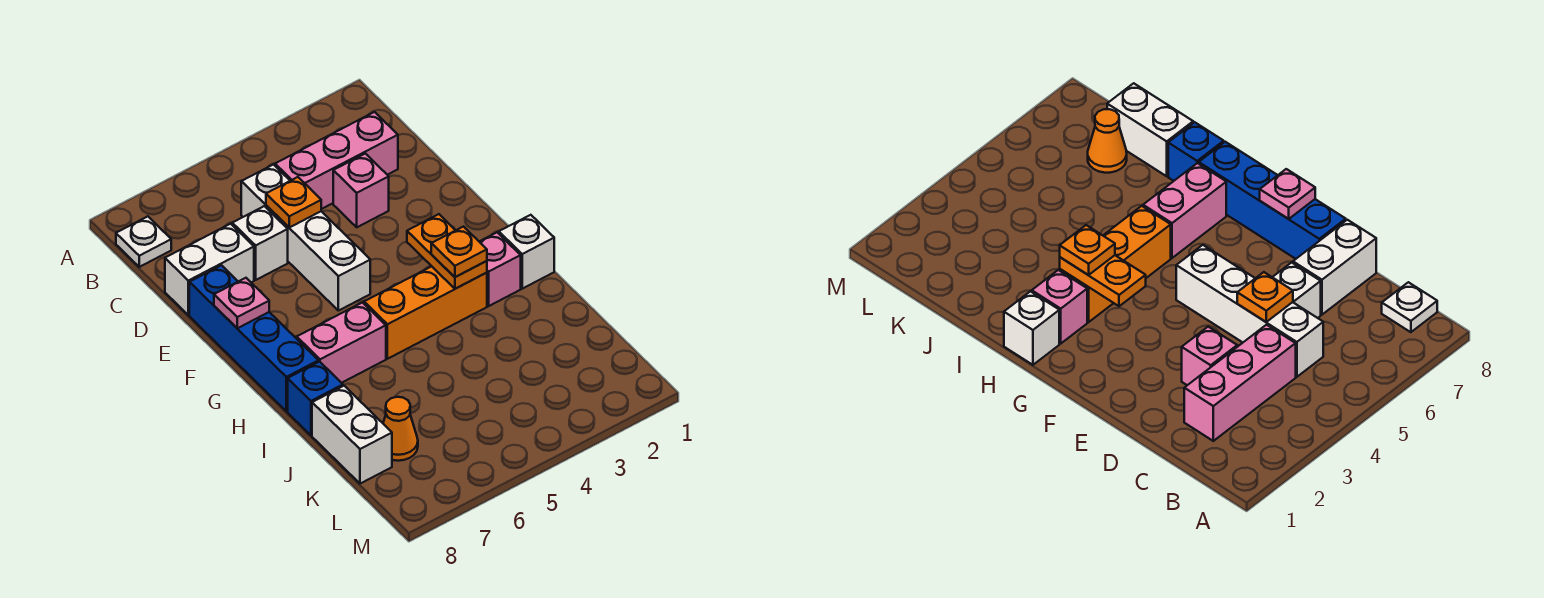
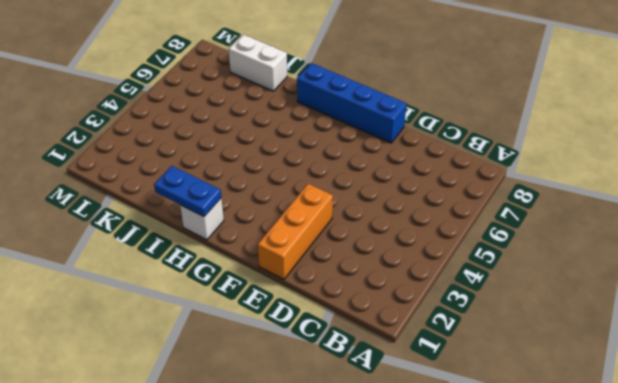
orange 1x3 brick [258,184,333,279] -> orange 1x3 brick moved to [364,266,487,359]
blue 1x2 plate [154,166,221,217] -> none
none -> white 1x1 plate [116,216,171,267]
none -> pink 1x3 brick [275,112,398,209]
none -> white 1x4 brick [241,165,370,311]

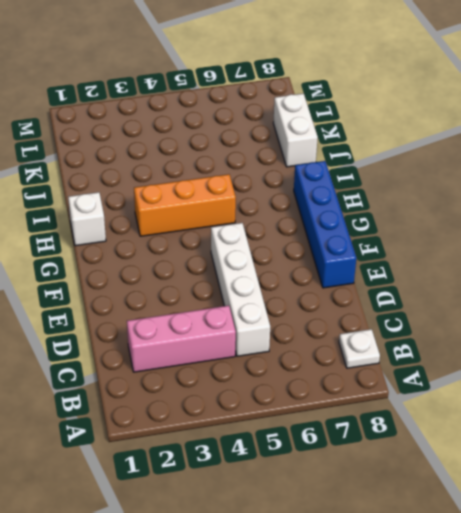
none -> pink 1x1 brick [333,154,389,227]
none -> white 1x1 brick [232,206,288,280]
none -> white 1x2 brick [165,224,254,315]

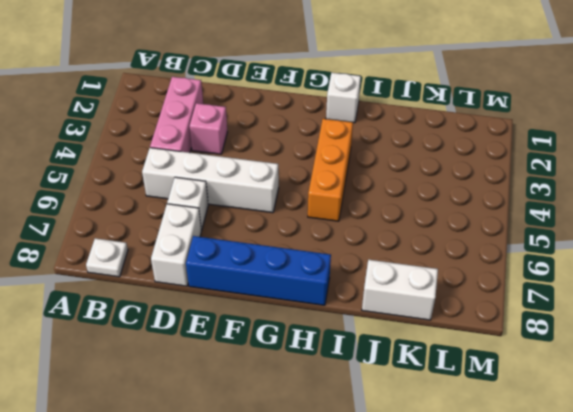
none -> pink 1x1 brick [479,232,521,306]
none -> pink 1x2 brick [297,302,386,383]
none -> blue 1x1 brick [288,362,343,435]

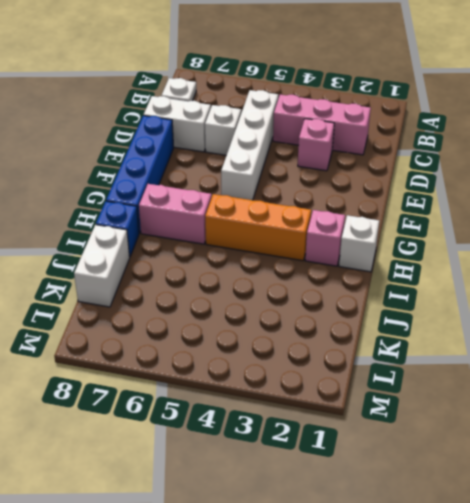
none -> orange 1x1 cone [383,397,418,461]
none -> orange 1x1 plate [266,177,321,227]
none -> pink 1x1 plate [214,278,269,328]

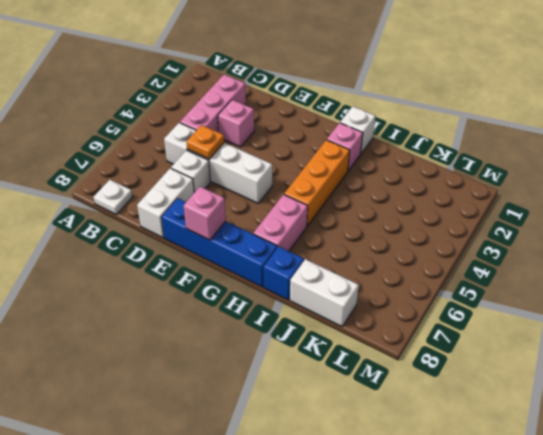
pink 1x1 brick [184,187,226,240] -> pink 1x1 plate [214,278,269,328]
none -> orange 1x1 cone [383,397,418,461]
none -> orange 1x2 plate [407,214,487,289]
none -> orange 1x1 plate [431,227,487,277]

